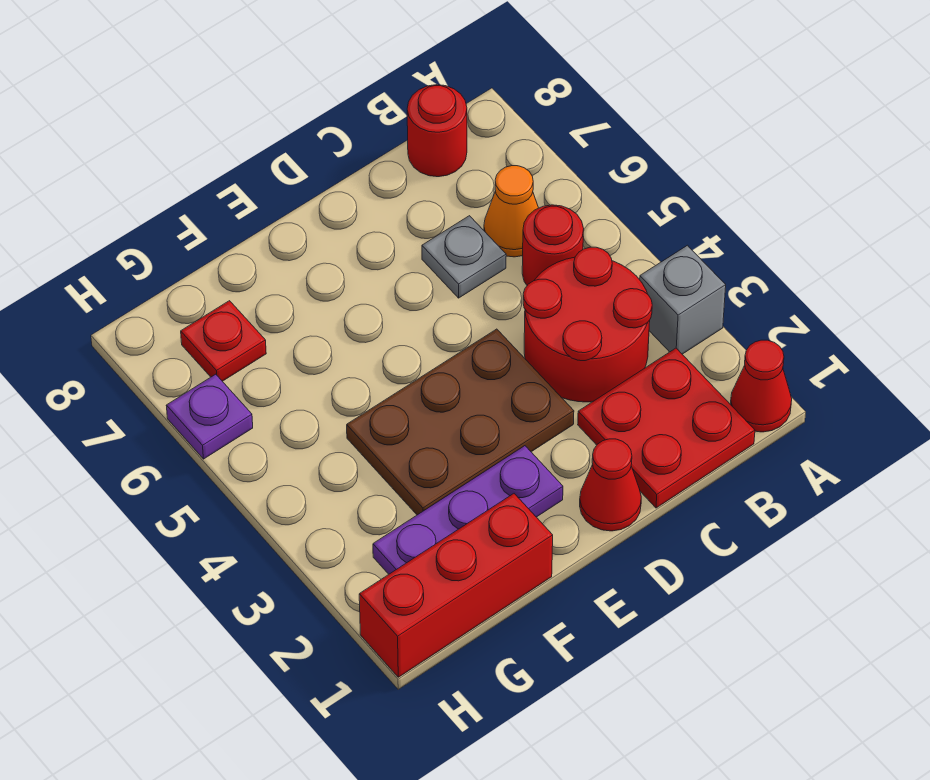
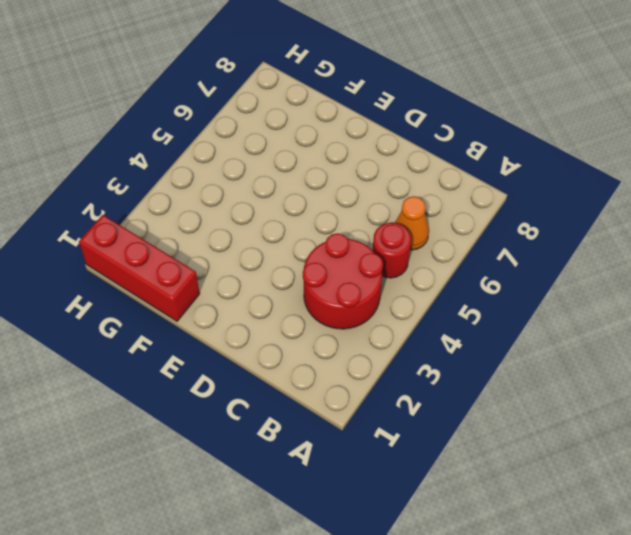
none -> red 1x1 cone [730,340,792,432]
none -> grey 1x1 brick [640,245,726,354]
none -> red 2x2 plate [578,348,755,508]

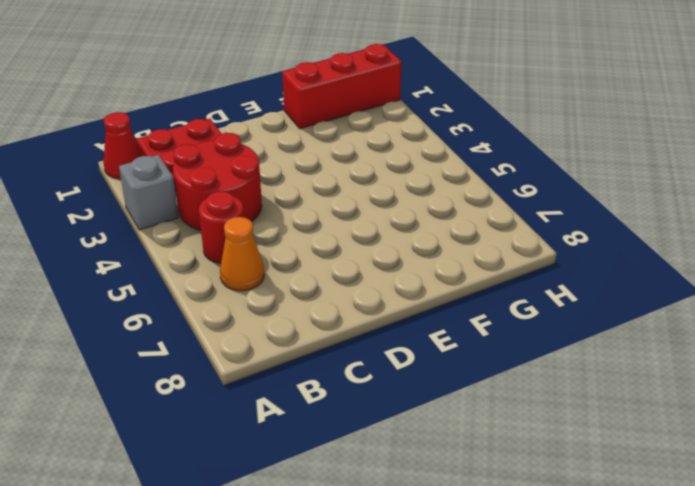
none -> red 1x1 round brick [407,85,467,177]
none -> grey 1x1 plate [422,216,506,298]
none -> red 1x1 cone [580,439,641,531]

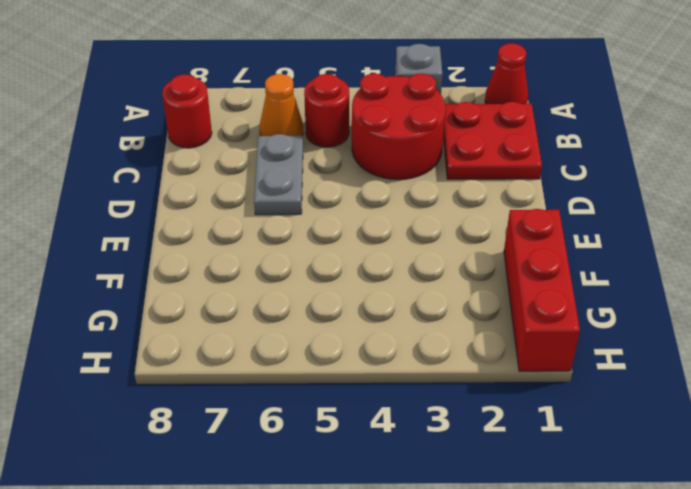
grey 1x2 plate [254,134,303,215] -> grey 1x1 plate [422,216,506,298]
none -> red 1x1 cone [580,439,641,531]
none -> brown 2x3 plate [347,329,574,515]
none -> purple 1x3 plate [373,446,563,574]

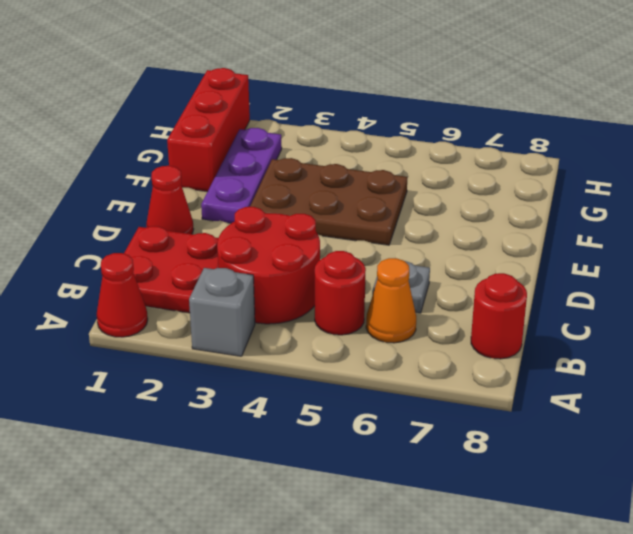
brown 2x3 plate [250,158,407,245] -> brown 2x3 plate turned to [347,329,574,515]
none -> red 1x1 plate [181,301,266,381]
none -> purple 1x1 plate [166,374,253,459]

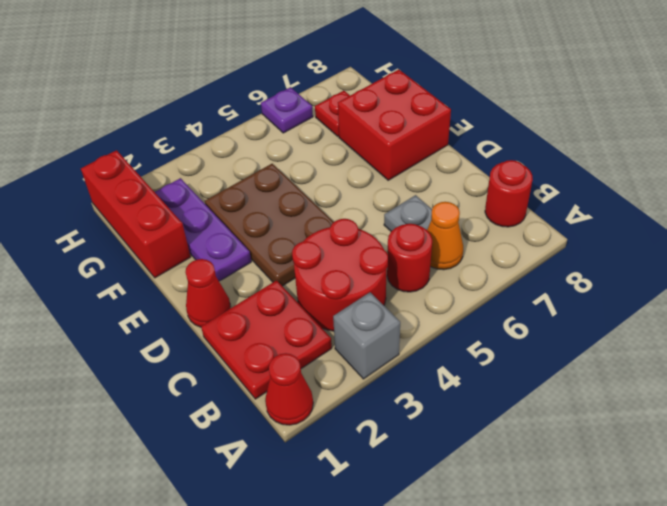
red 2x2 brick [338,69,451,180] -> none

